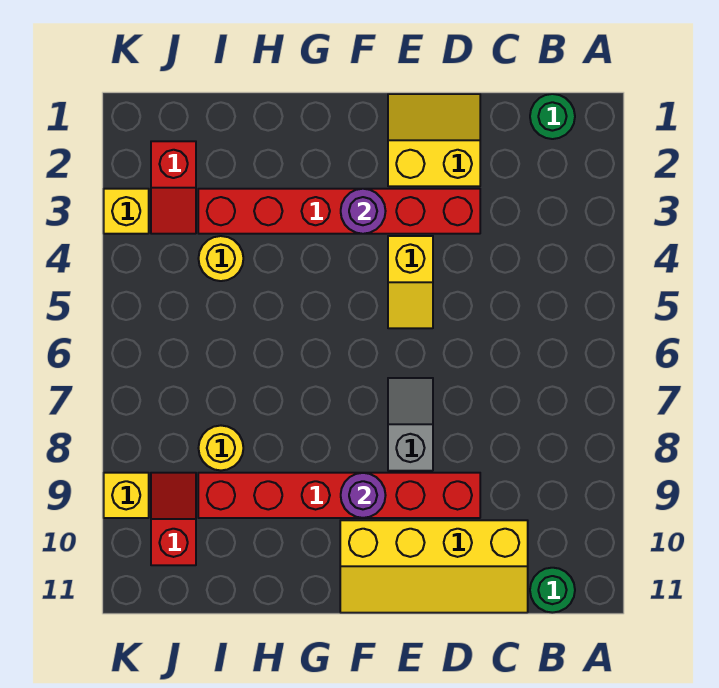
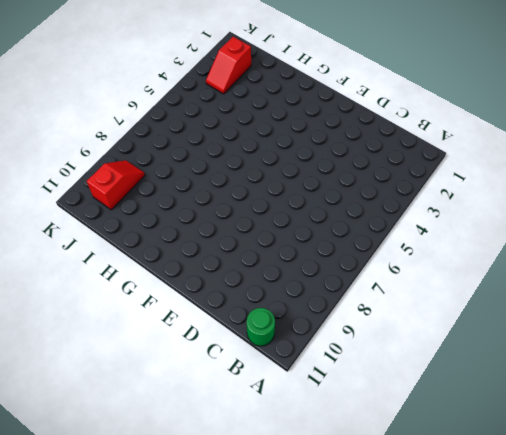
none -> green 1x1 round brick [530,94,575,139]
none -> yellow 2x4 slope [340,520,528,613]
none -> yellow 2x2 slope [388,94,480,186]

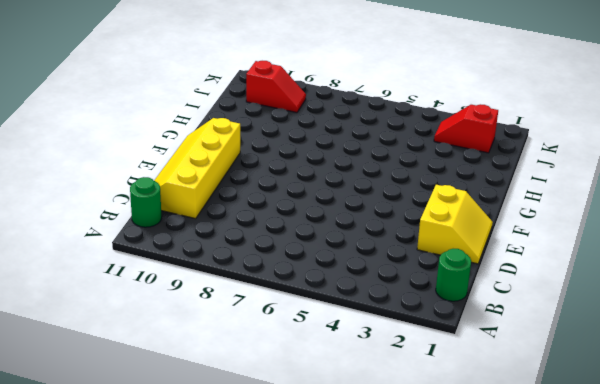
none -> red 1x6 brick [198,189,480,234]
none -> red 1x6 brick [198,473,480,518]
none -> yellow 1x2 slope [388,236,433,328]

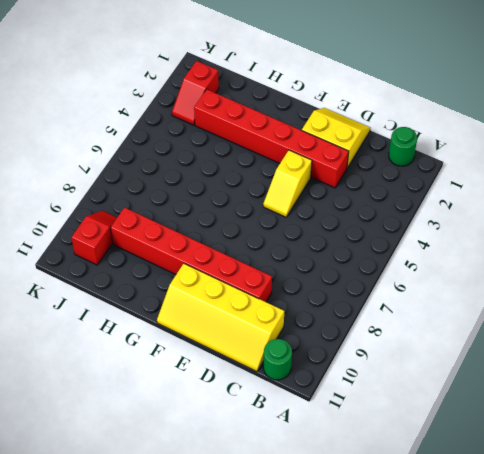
none -> grey 1x2 slope [388,378,433,471]
none -> yellow 1x1 round brick [198,236,243,281]
none -> yellow 1x1 round brick [199,426,243,470]

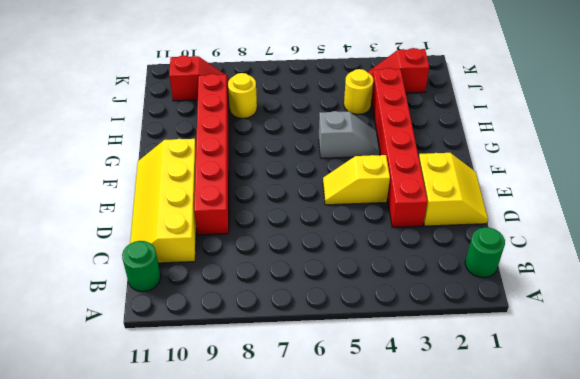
grey 1x2 slope [319,111,380,158] -> grey 1x2 slope moved to [388,378,433,471]
none -> yellow 1x1 brick [104,189,149,234]
none -> yellow 1x1 brick [104,473,149,518]
none -> purple 1x1 round brick [341,189,386,234]

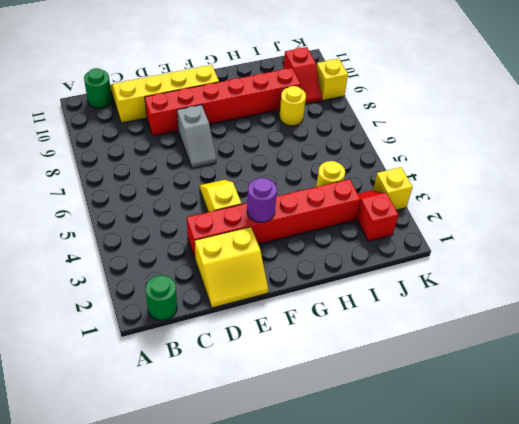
none -> purple 1x1 round brick [341,473,386,518]

